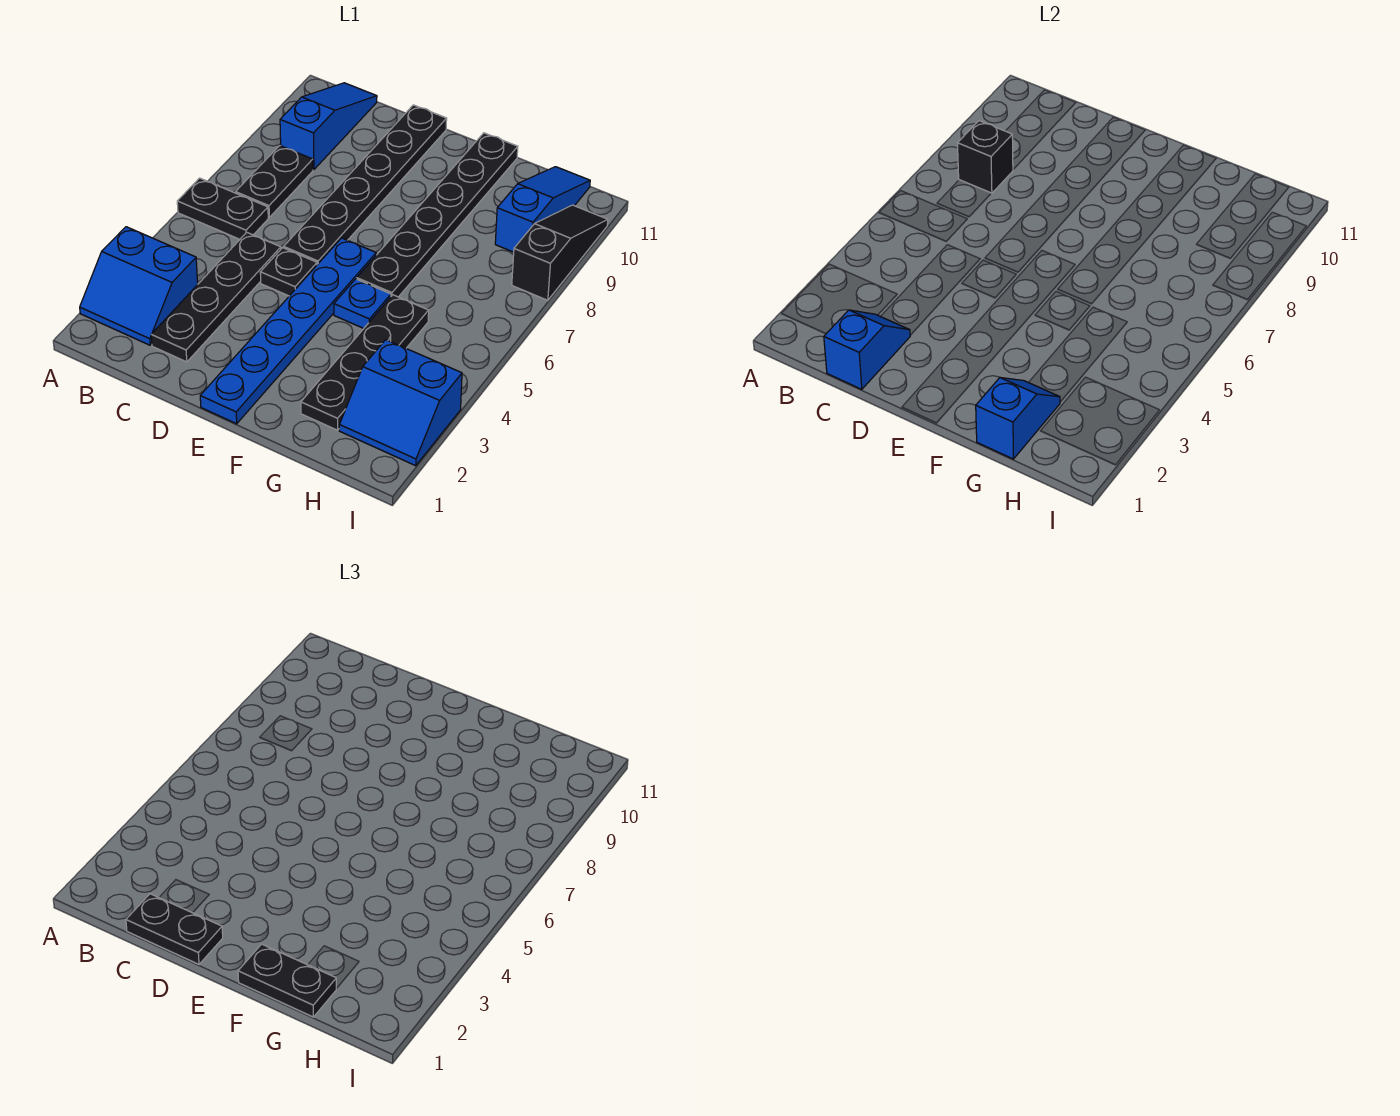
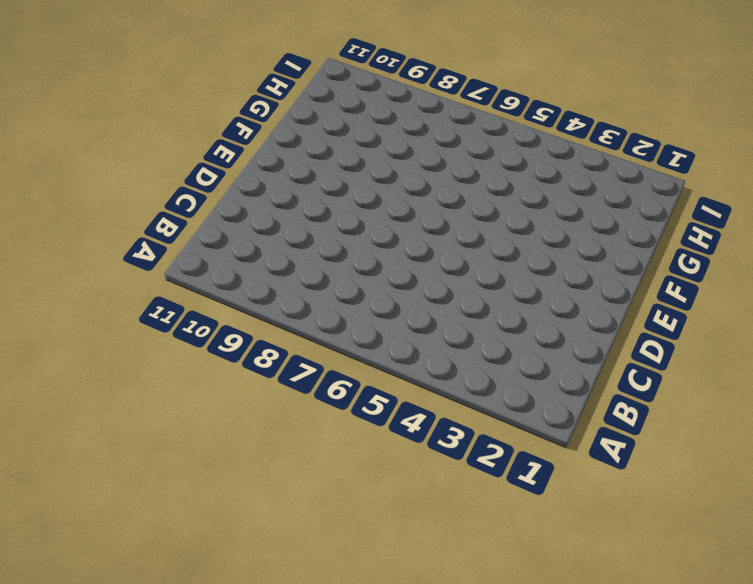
none -> blue 2x2 slope [80,227,198,345]
none -> black 1x2 plate [177,178,268,239]
none -> black 1x2 plate [236,146,313,217]

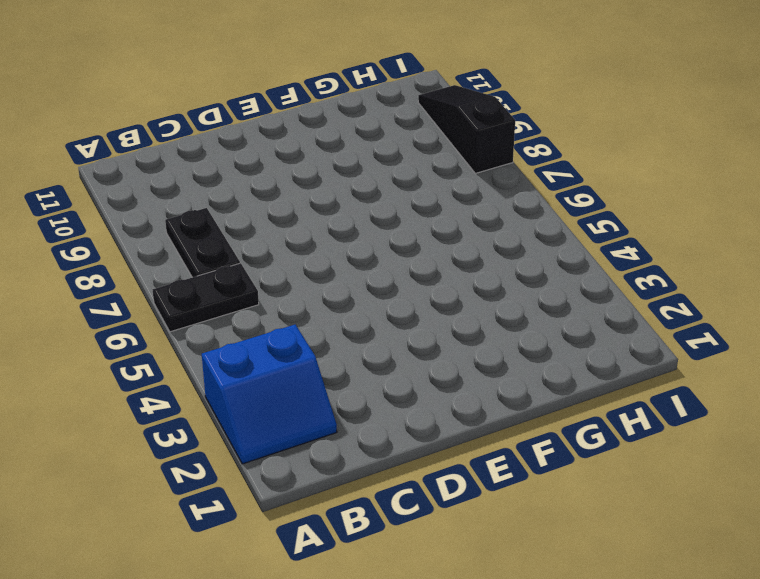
none -> blue 1x3 slope [280,83,377,170]
none -> black 1x4 plate [151,232,281,362]
none -> black 1x1 plate [260,248,317,296]

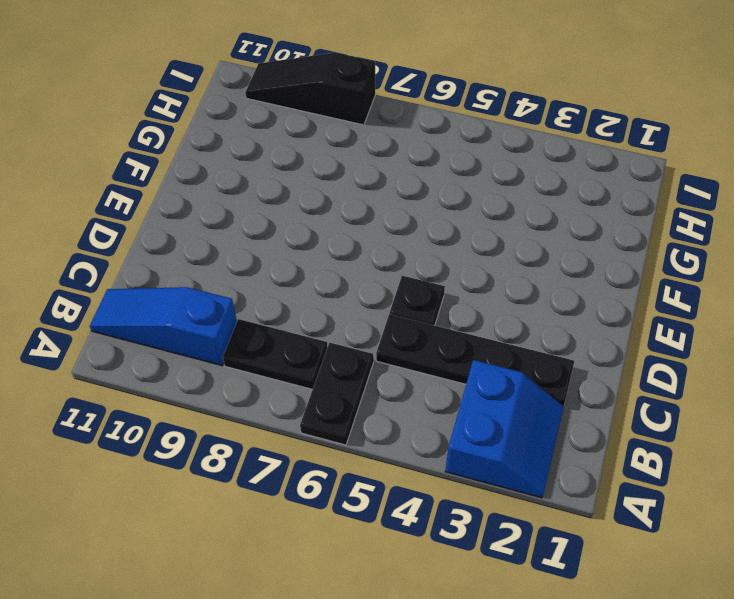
none -> black 1x6 plate [284,105,447,265]
none -> blue 1x6 plate [200,238,376,424]
none -> blue 1x1 plate [334,279,391,328]

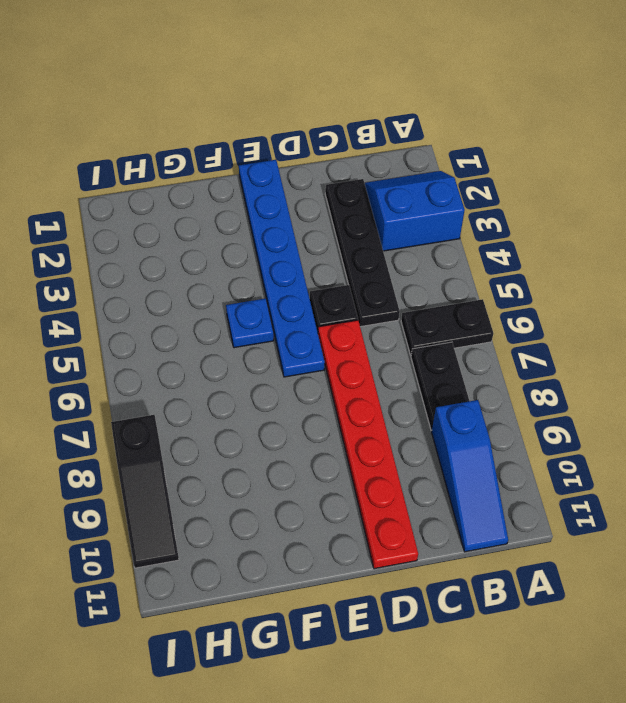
red 1x6 plate [318,320,418,569] -> black 1x6 plate [284,105,447,265]
none -> black 1x6 plate [357,133,518,297]
none -> black 1x4 plate [301,295,429,430]
none -> blue 2x2 slope [339,340,462,466]

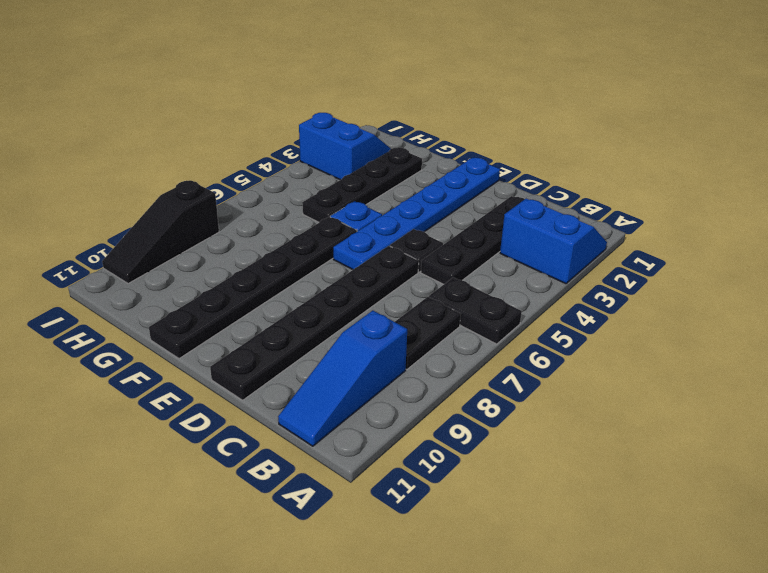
none -> blue 1x3 slope [495,167,590,252]
none -> black 1x1 brick [958,121,1013,193]
none -> blue 1x2 slope [824,310,910,389]

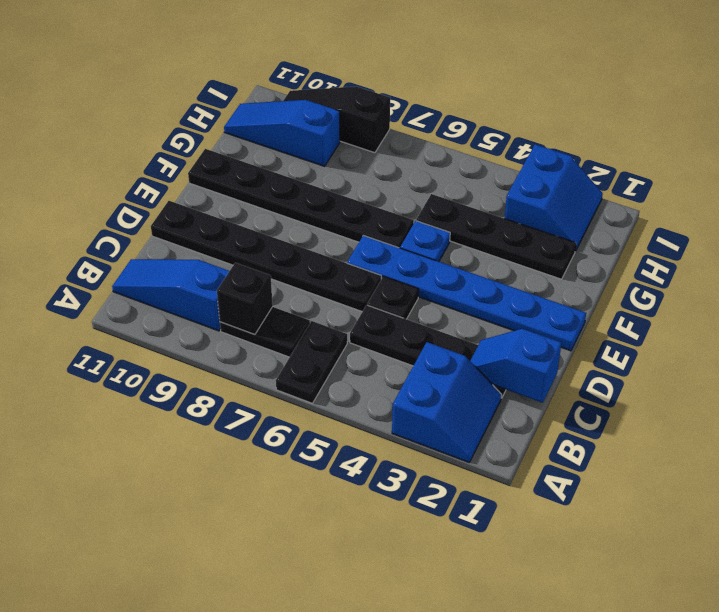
none -> blue 1x2 slope [976,378,1060,459]
none -> black 1x2 plate [126,894,223,964]
none -> black 1x2 plate [238,944,336,1017]

